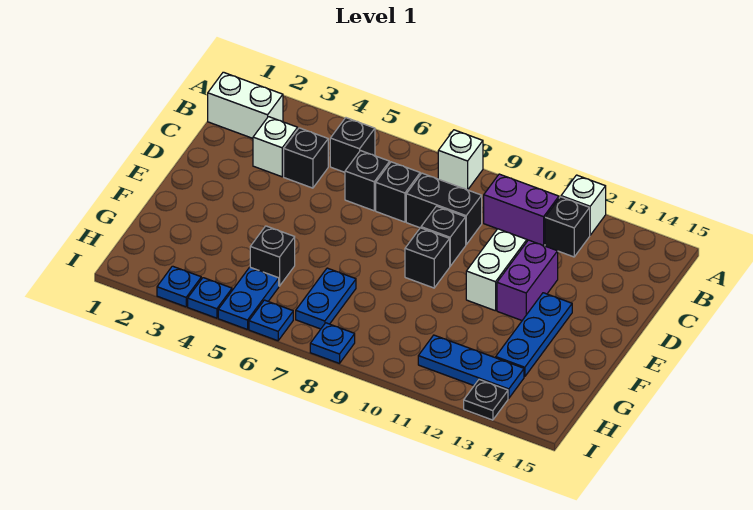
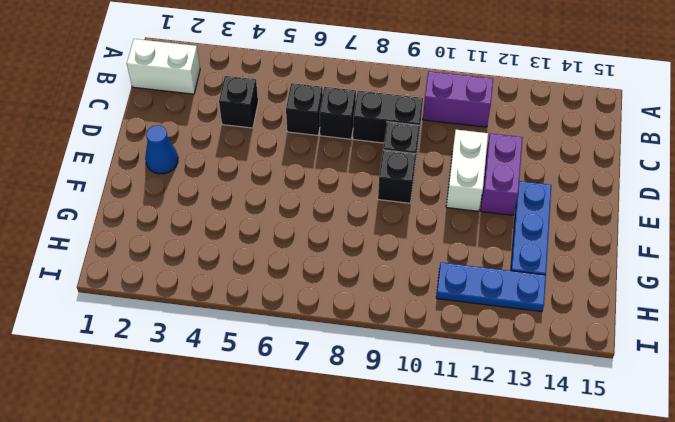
blue 1x1 cone [145,125,178,174] -> none
none -> white 1x1 brick [438,130,483,190]
none -> white 1x1 brick [561,175,606,235]
none -> black 1x1 brick [330,118,375,172]

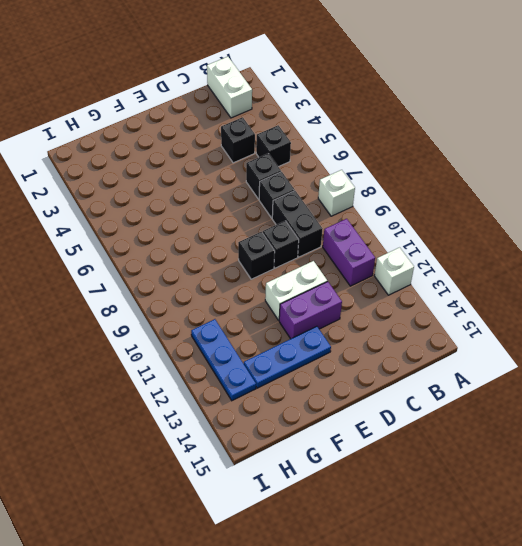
none -> black 1x1 brick [545,197,590,257]
none -> white 1x1 brick [253,117,298,177]
none -> black 1x1 brick [250,226,295,286]

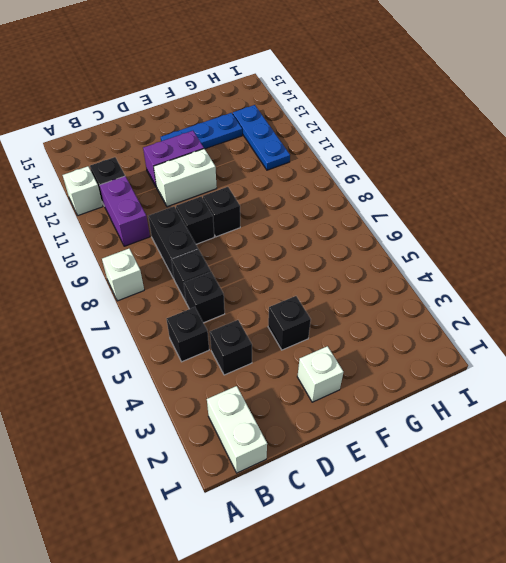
white 1x1 brick [297,346,343,402] -> white 1x1 brick moved to [253,117,298,177]
black 1x1 brick [268,296,311,350] -> black 1x1 brick moved to [250,226,295,286]
none -> blue 1x2 plate [296,268,356,329]
none -> blue 1x2 plate [218,267,279,330]
none -> blue 1x1 plate [157,266,201,307]

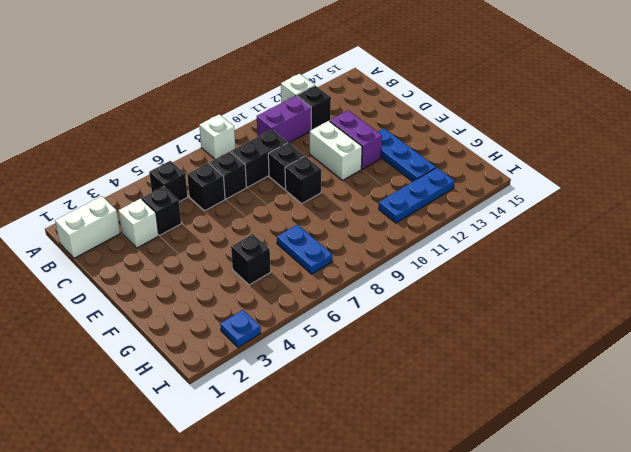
none -> blue 1x2 plate [218,267,279,330]
none -> blue 1x1 plate [188,278,232,318]
none -> blue 1x1 plate [249,300,293,341]

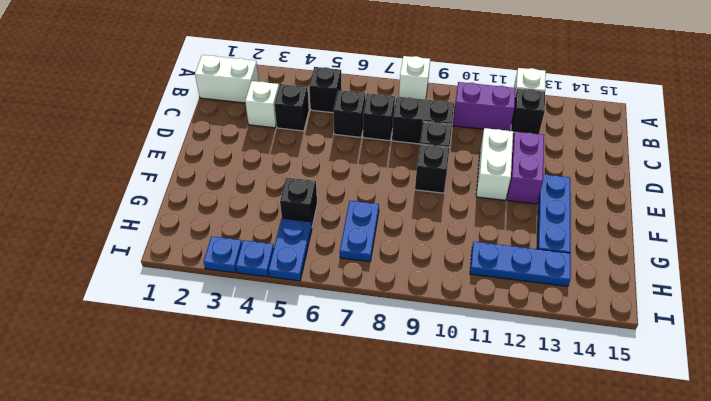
none -> blue 1x1 plate [249,300,293,341]
none -> blue 1x1 plate [310,323,355,363]
none -> black 1x1 plate [464,380,508,420]

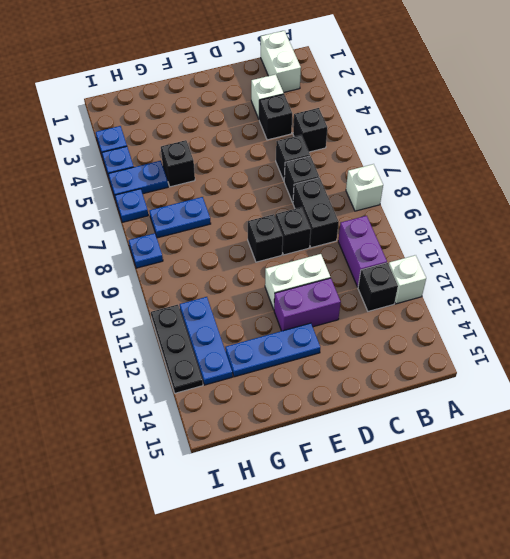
black 1x3 plate [151,305,203,393] -> black 1x1 plate [464,380,508,420]

